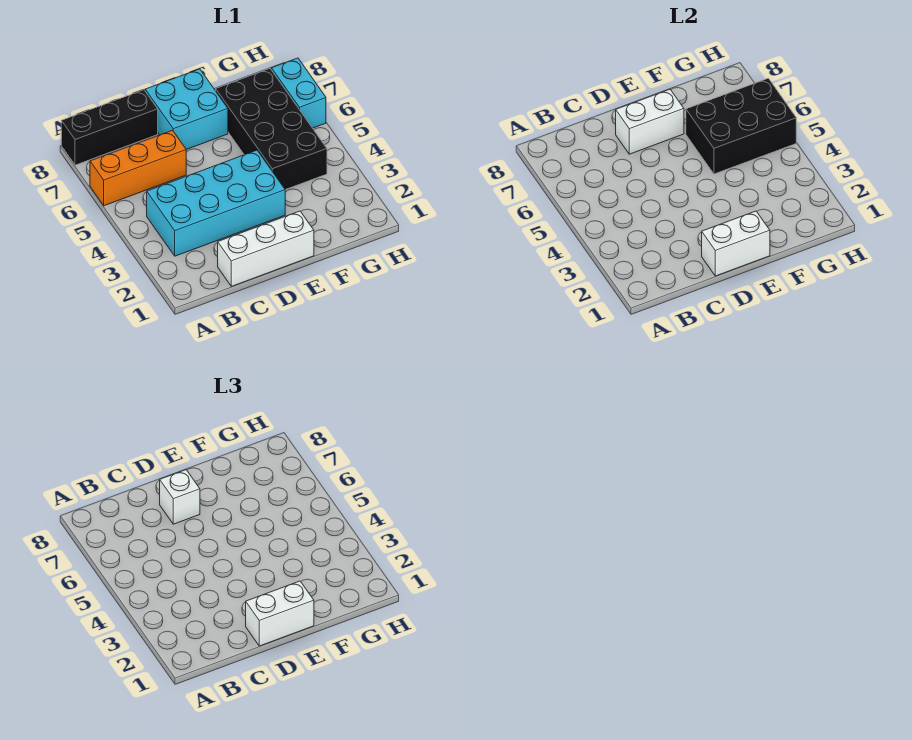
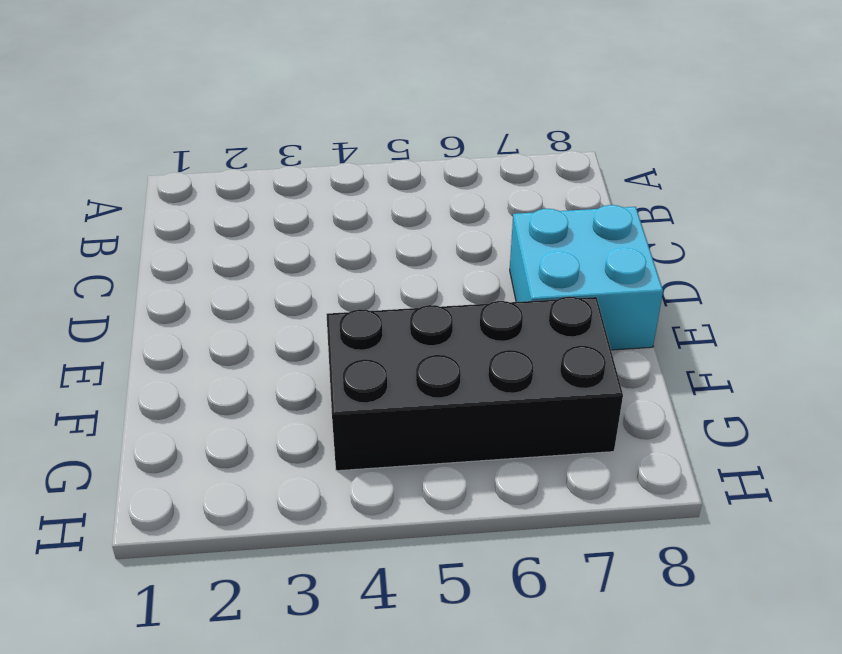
none -> orange 1x3 brick [90,130,186,206]
none -> black 1x3 brick [61,90,158,165]
none -> cyan 2x4 brick [147,150,285,256]

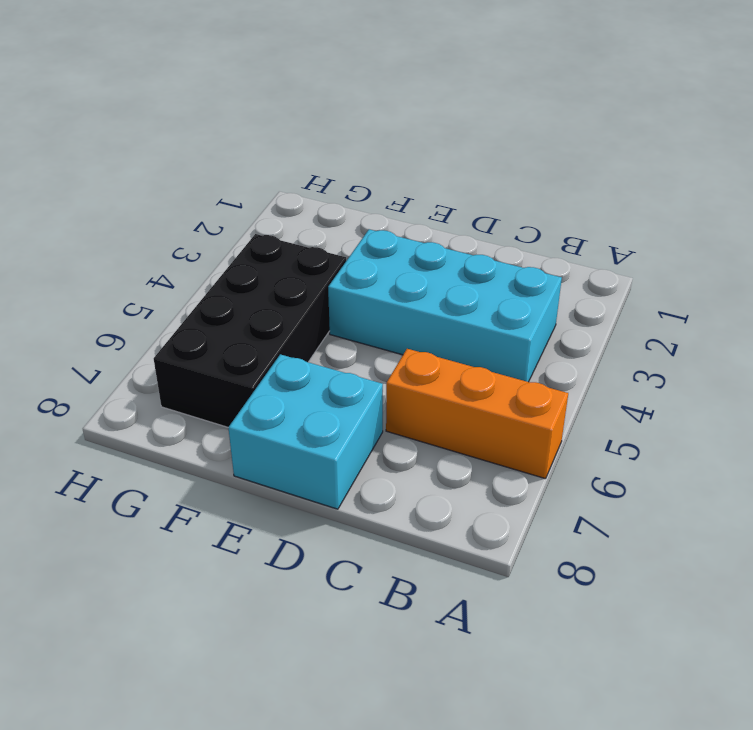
none -> black 1x3 brick [61,90,158,165]
none -> white 1x3 brick [218,211,314,286]
none -> cyan 1x2 brick [272,58,326,128]

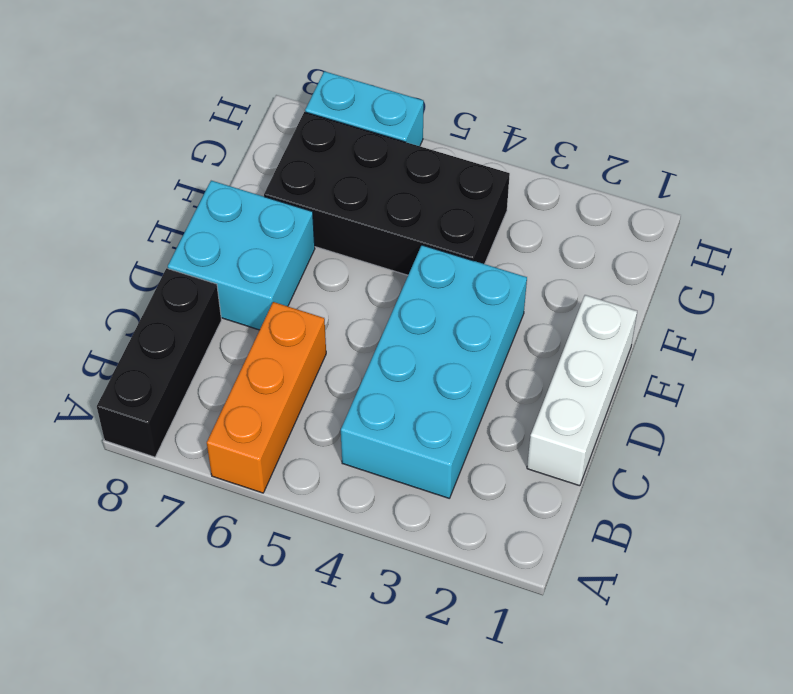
none -> white 1x2 brick [702,211,770,276]
none -> white 1x2 brick [616,89,684,154]
none -> black 2x3 brick [686,78,796,174]

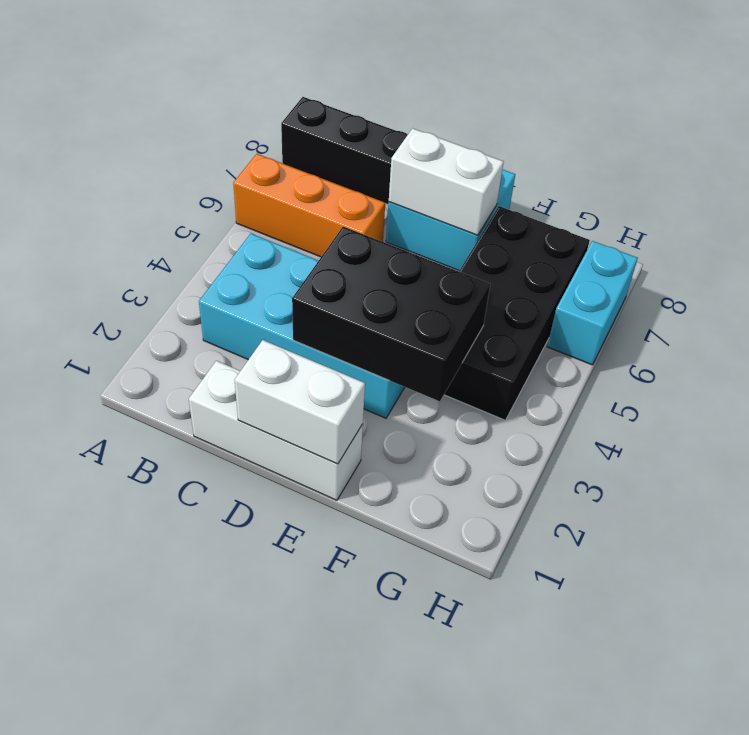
black 2x3 brick [292,227,490,401] -> black 2x3 brick moved to [686,78,796,174]
none -> white 1x2 brick [246,581,314,646]
none -> white 1x1 brick [160,470,200,524]

